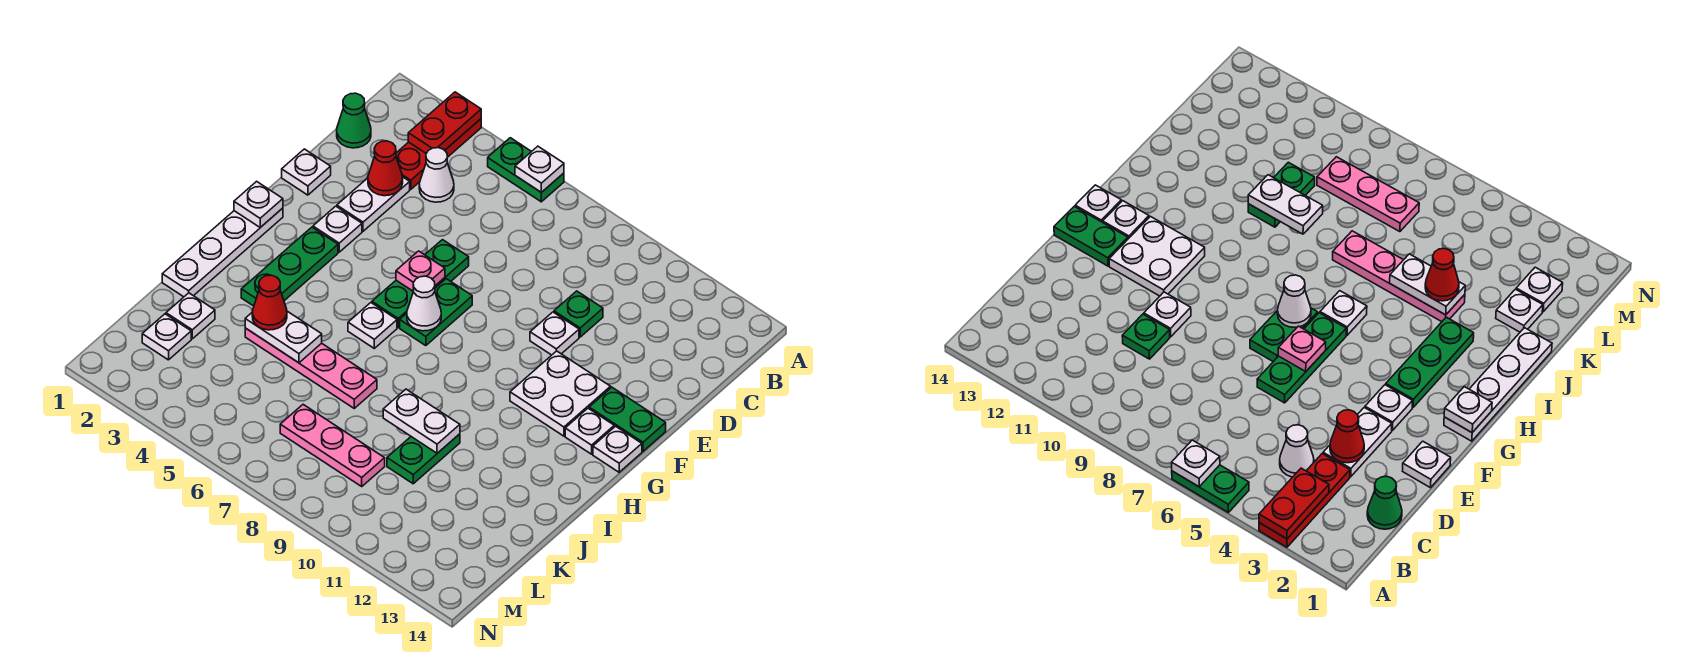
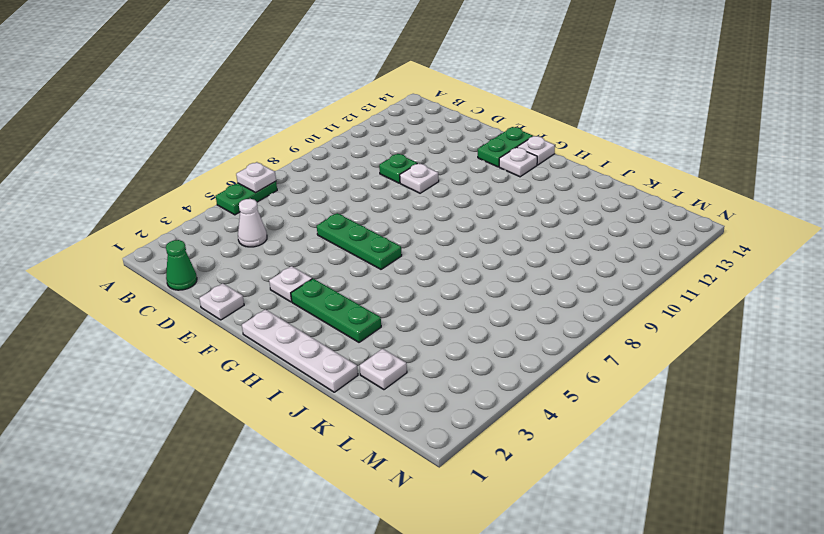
none -> red 1x3 plate [396,119,481,189]
none -> white 1x2 plate [337,177,410,231]
none -> green 1x2 plate [400,279,472,346]
none -> white 2x2 plate [510,351,611,436]

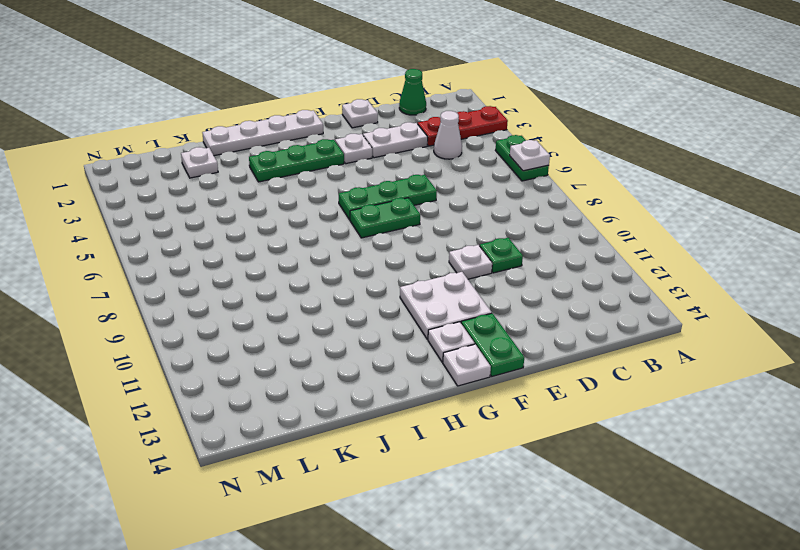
none -> white 1x1 plate [348,303,397,348]
none -> pink 1x4 plate [245,328,377,408]
none -> green 1x2 plate [387,434,460,484]
none -> white 1x1 plate [142,314,191,360]

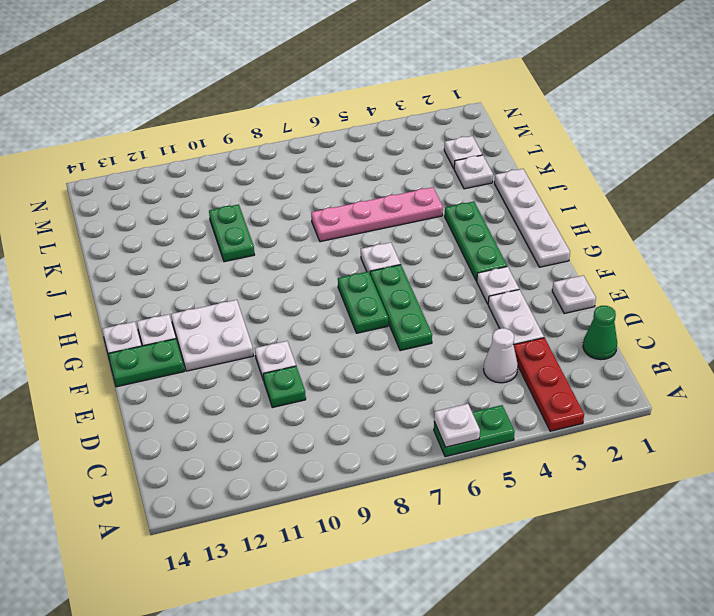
none -> pink 1x3 plate [280,405,385,486]
none -> red 1x2 plate [408,92,481,153]
none -> red 1x1 cone [368,141,403,196]
none -> pink 1x1 plate [396,251,445,291]

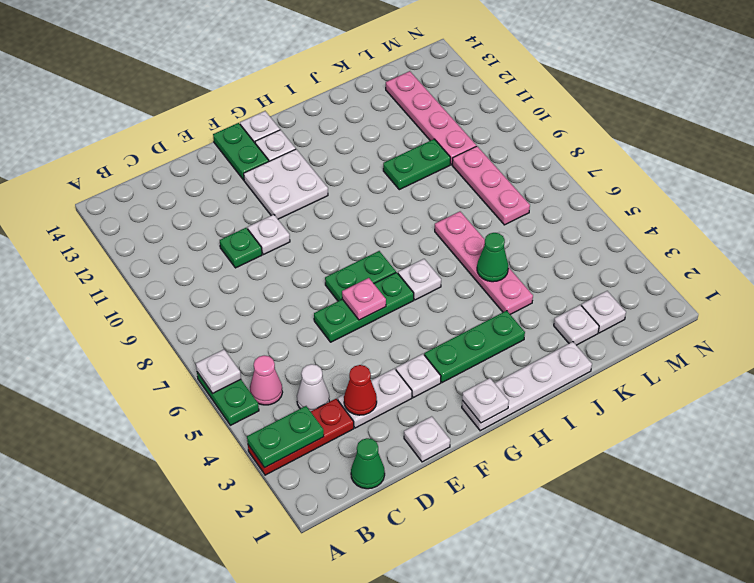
green 1x2 plate [247,406,324,468] -> red 1x2 plate [408,92,481,153]
pink 1x1 cone [250,355,283,405] -> none
green 1x1 cone [477,233,508,282] -> white 1x2 plate [245,311,322,363]
pink 1x4 plate [386,71,476,165] -> none
none -> white 1x1 cone [407,276,441,331]
none -> white 1x2 plate [383,389,460,453]
none -> red 1x1 cone [252,275,287,330]

